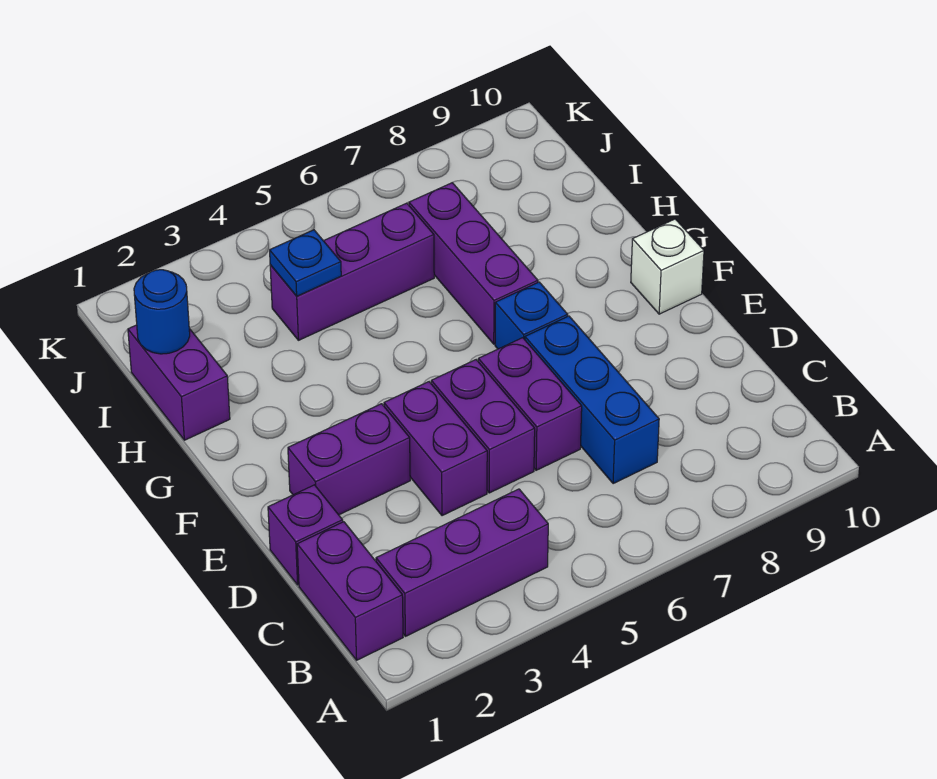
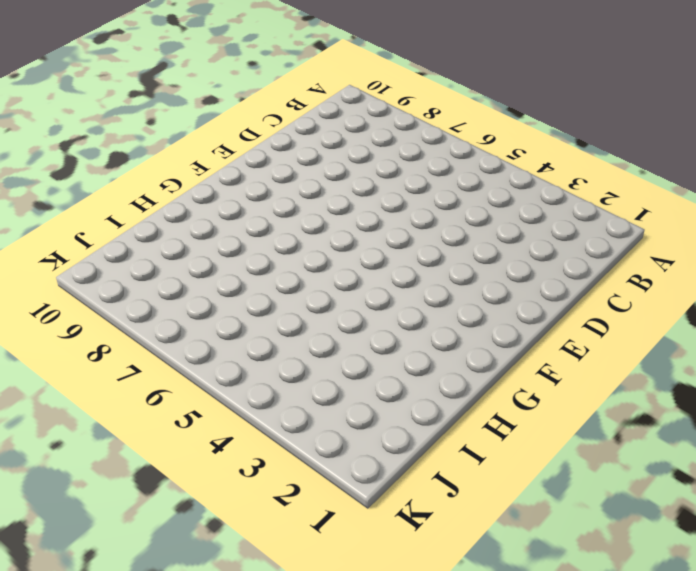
none -> purple 1x2 brick [297,522,403,660]
none -> purple 1x3 brick [376,489,548,636]
none -> blue 1x3 brick [525,316,659,484]

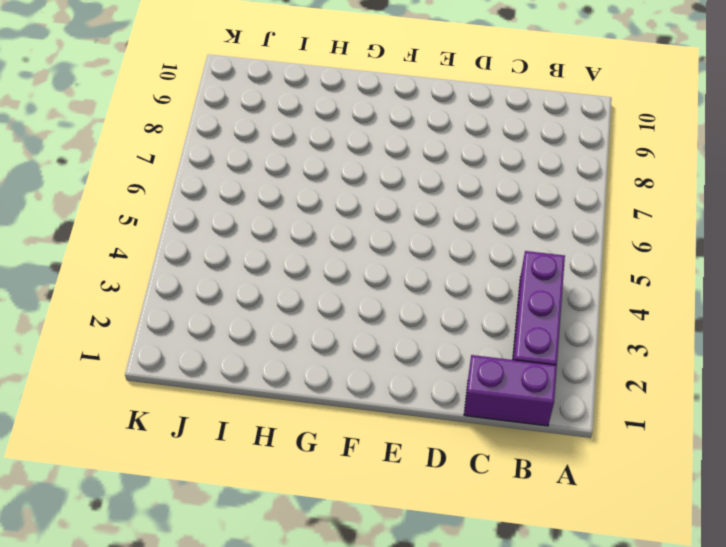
none -> blue 1x3 brick [525,316,659,484]
none -> purple 1x1 brick [268,485,343,585]
none -> purple 1x2 brick [384,382,487,516]

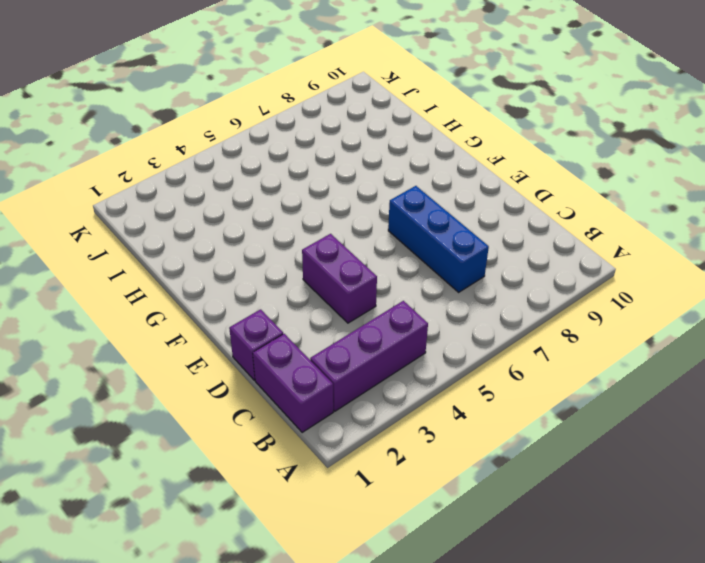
none -> purple 1x2 brick [431,360,535,493]
none -> purple 1x2 brick [478,338,582,470]
none -> purple 1x2 brick [288,404,410,515]

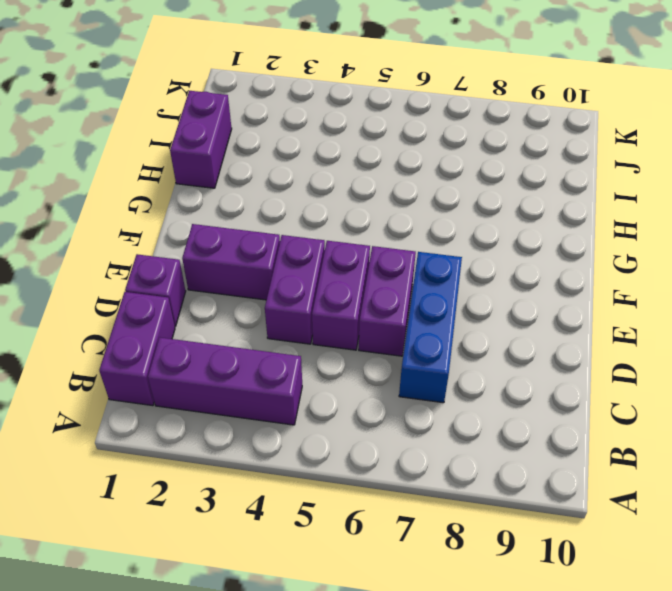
none -> blue 1x1 brick [495,282,568,349]
none -> white 1x1 brick [631,219,704,314]
none -> purple 1x3 brick [409,183,538,344]

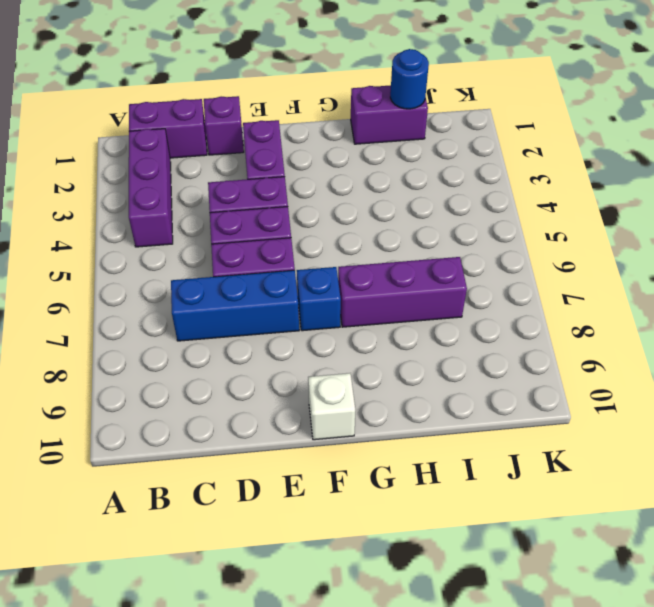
none -> purple 1x3 brick [270,203,434,340]
none -> blue 1x1 plate [270,230,341,296]

